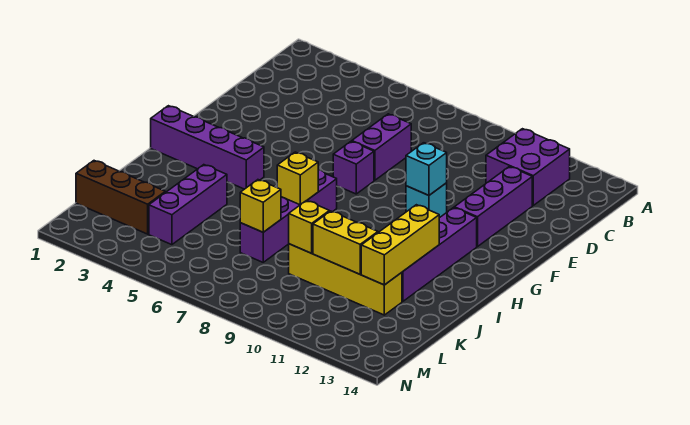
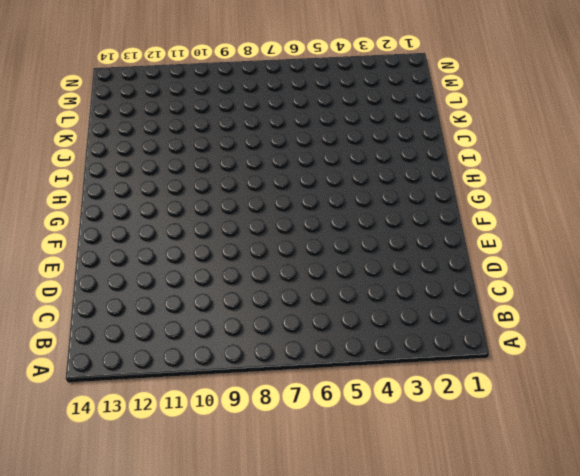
none -> purple 2x2 brick [486,129,570,205]
none -> purple 1x2 brick [352,114,411,180]
none -> purple 1x3 brick [454,167,532,247]

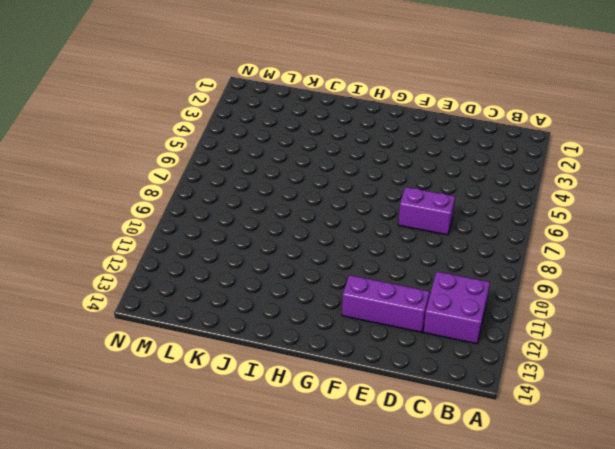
none -> purple 1x1 brick [333,141,374,194]
none -> cyan 1x1 brick [406,183,447,218]
none -> purple 1x4 brick [402,208,477,301]

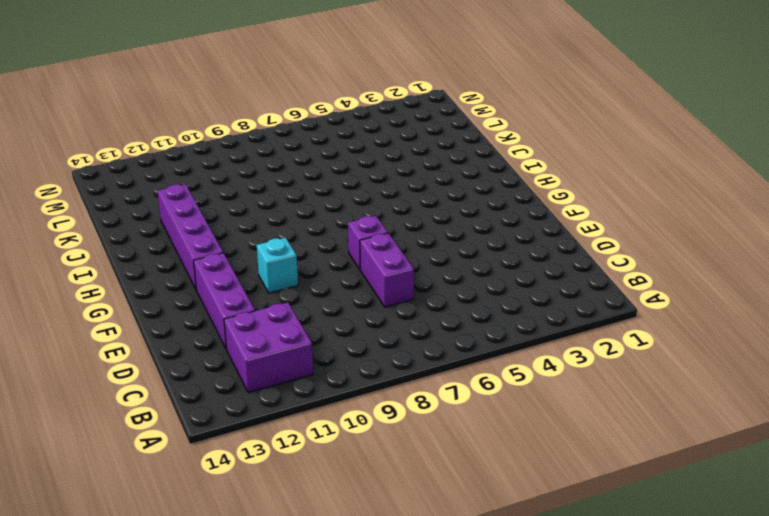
none -> purple 1x4 brick [151,106,264,189]
none -> purple 1x4 brick [240,170,337,262]
none -> purple 1x3 brick [149,165,227,245]

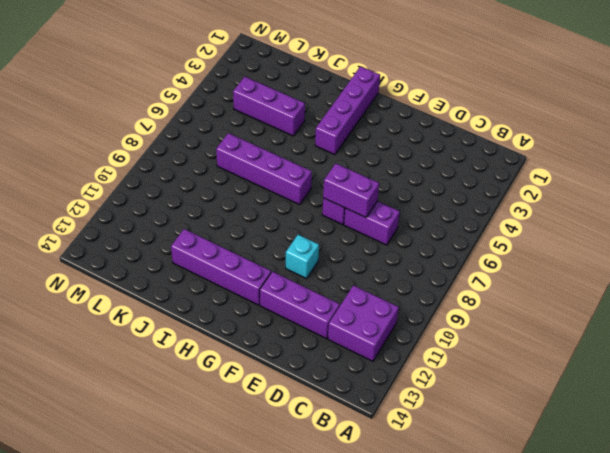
purple 1x2 brick [323,164,379,217] -> none
none -> yellow 1x4 brick [289,244,402,315]
none -> brown 1x3 brick [76,161,165,234]
none -> cyan 1x1 brick [406,143,447,195]

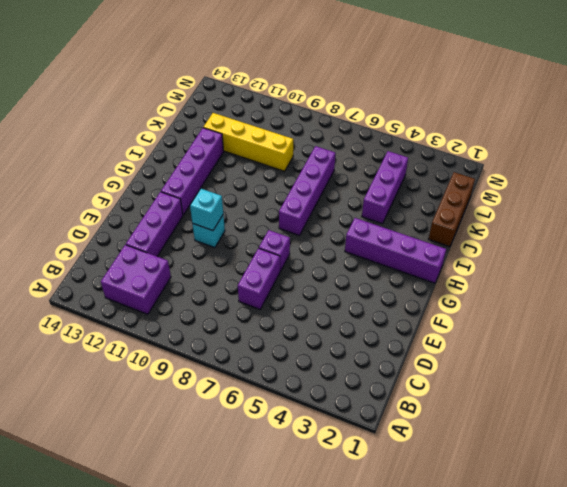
brown 1x3 brick [429,172,475,247] -> brown 1x3 brick turned to [76,161,165,234]
none -> yellow 1x1 brick [277,152,318,205]
none -> yellow 1x3 brick [361,205,439,285]
none -> yellow 1x1 brick [240,180,281,232]

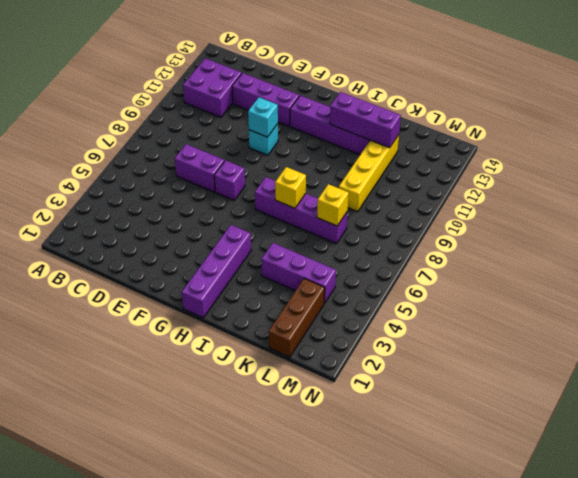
purple 1x3 brick [330,92,401,148] -> yellow 1x3 brick [361,205,439,285]
none -> yellow 1x1 brick [289,200,329,253]
none -> yellow 1x2 brick [313,211,378,274]

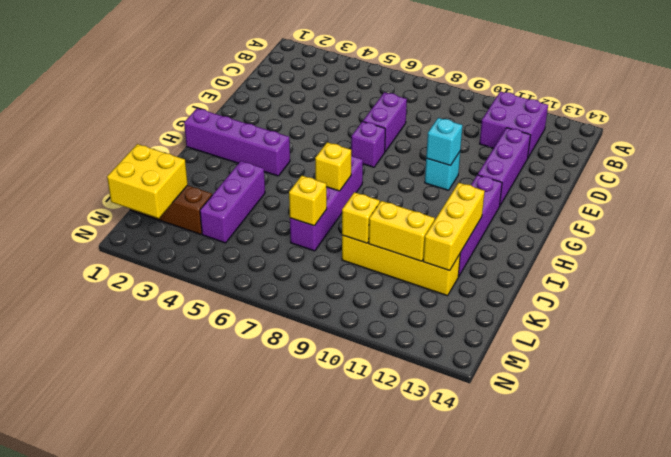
yellow 2x2 brick [107,144,188,218] -> none

